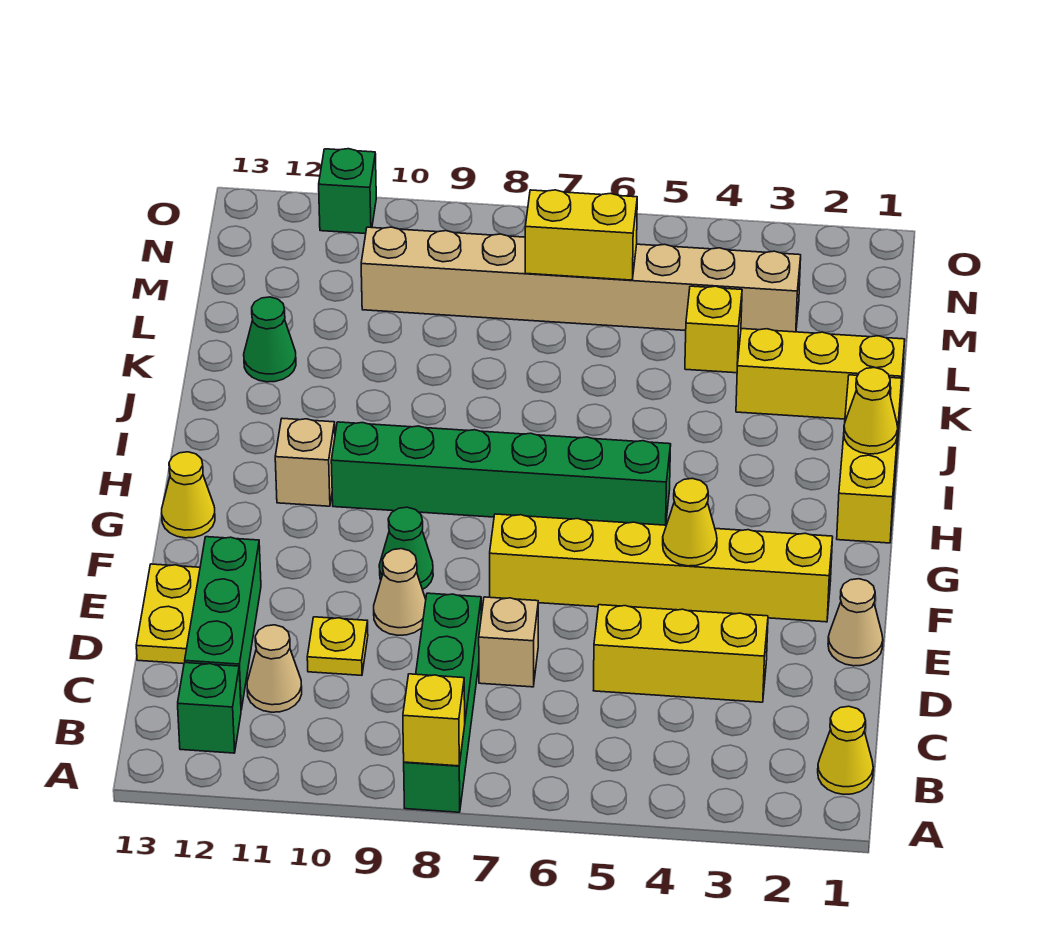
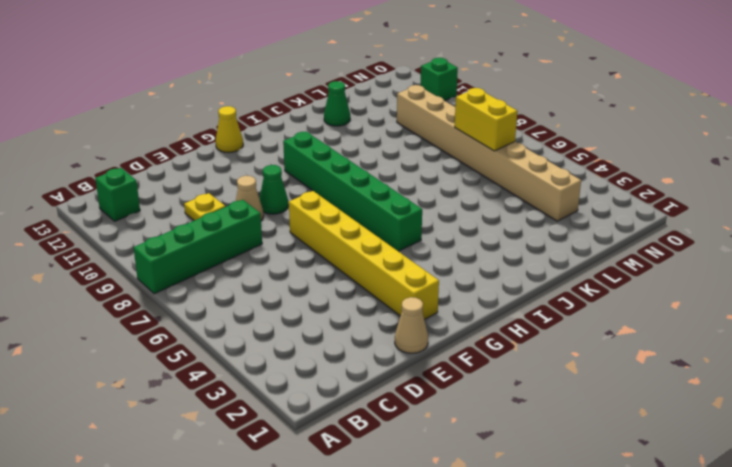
none -> yellow 1x1 cone [818,706,873,794]
none -> tan 1x1 cone [247,625,302,712]
none -> green 1x3 brick [185,537,261,710]

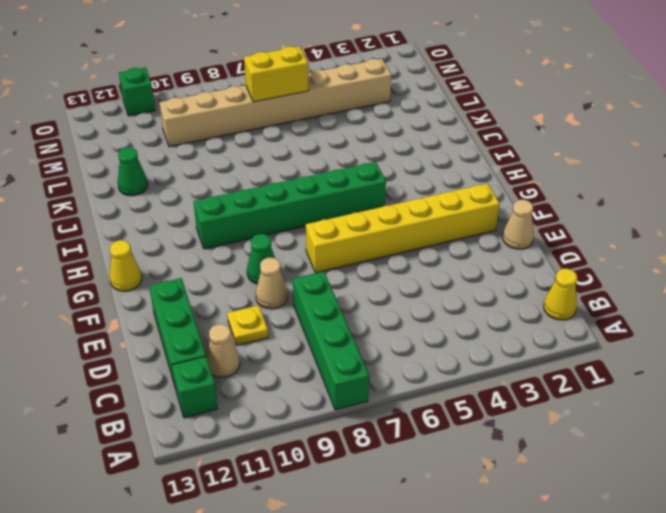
none -> yellow 1x3 brick [593,605,768,702]
none -> tan 1x1 brick [479,597,538,687]
none -> yellow 1x2 plate [136,564,200,664]

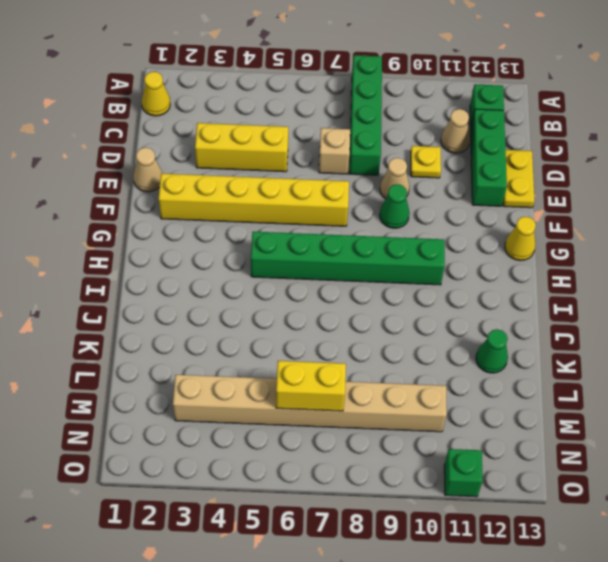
none -> yellow 1x3 brick [837,375,902,543]
none -> tan 1x1 brick [275,418,335,506]
none -> yellow 1x3 brick [736,329,905,420]

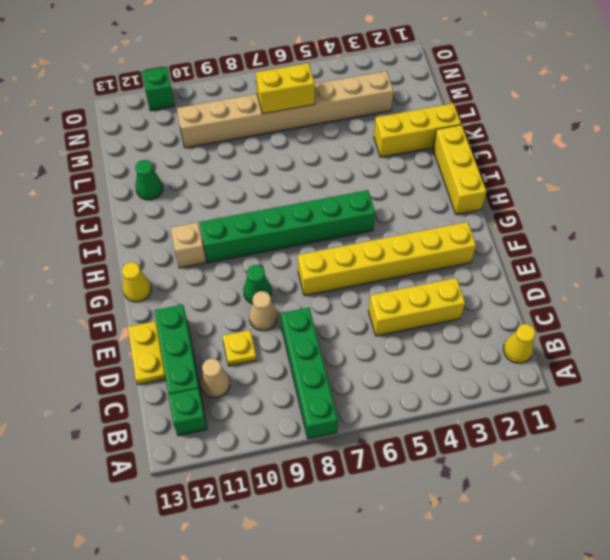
none -> tan 1x1 brick [479,597,538,687]
none -> tan 1x1 cone [828,579,883,666]
none -> yellow 1x1 brick [685,286,742,373]

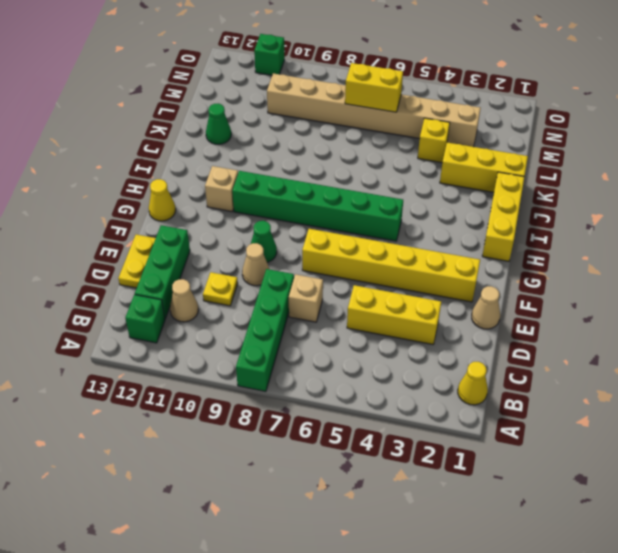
none -> yellow 1x1 brick [403,674,465,766]
none -> yellow 1x1 cone [663,478,717,566]
none -> yellow 1x1 cone [844,368,898,454]

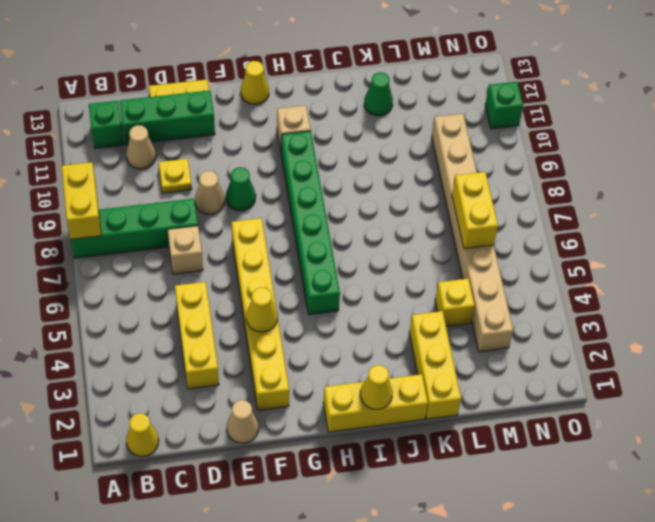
yellow 1x2 brick [62,162,101,239] -> yellow 1x1 brick [403,674,465,766]

